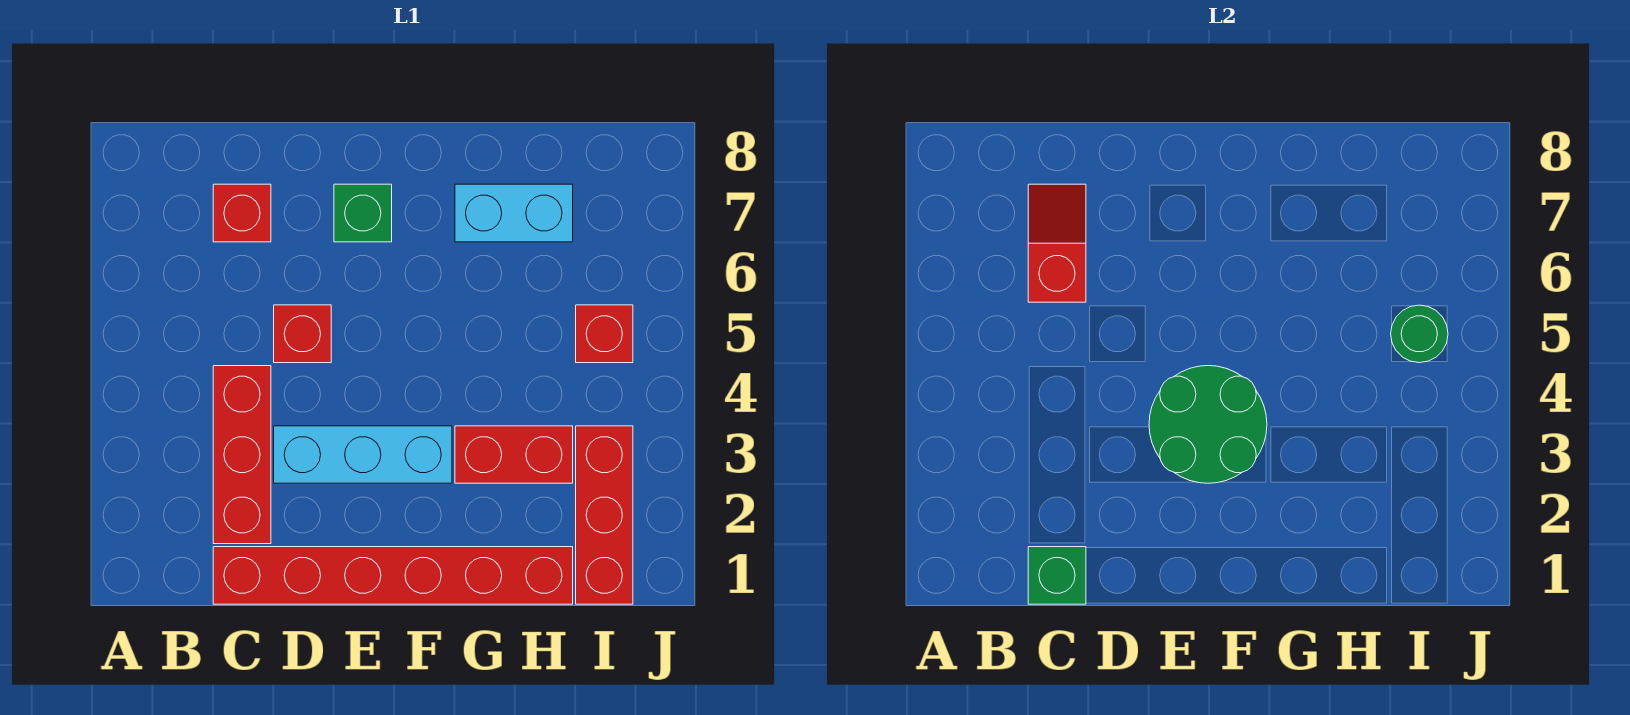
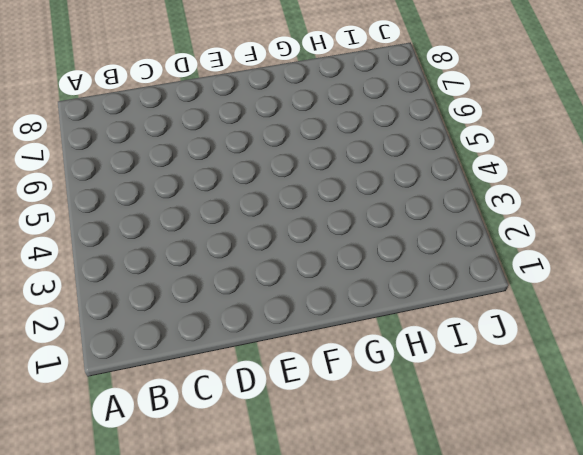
none -> red 1x6 brick [213,547,573,604]
none -> red 1x3 brick [213,366,271,544]
none -> red 1x1 brick [213,184,271,242]

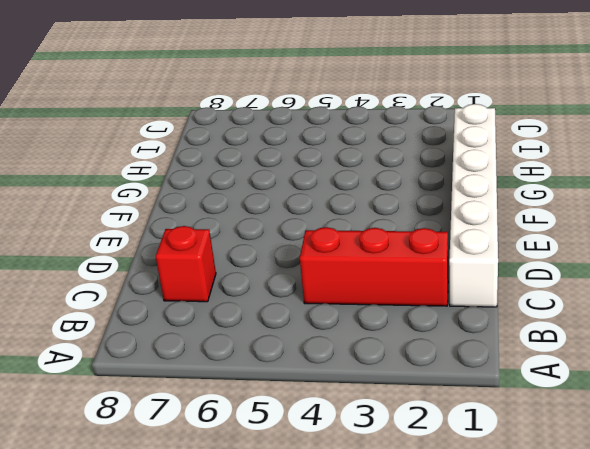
white 1x6 brick [449,104,498,307] -> red 1x6 brick [213,547,573,604]
none -> cyan 1x3 brick [274,426,452,483]
none -> red 1x1 brick [274,305,331,363]
none -> green 1x1 brick [334,184,392,242]

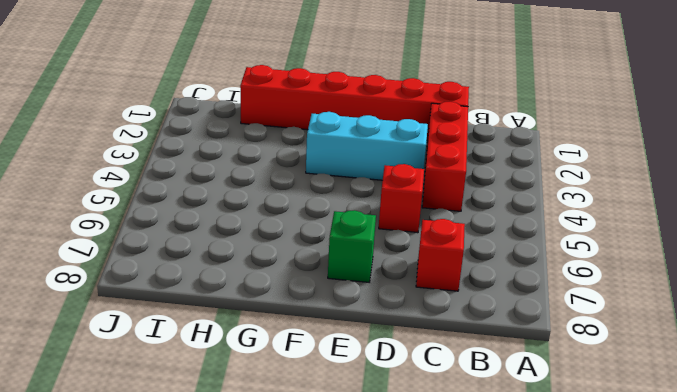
none -> red 1x2 brick [455,426,573,483]
none -> cyan 1x2 brick [455,184,573,242]
none -> red 1x3 brick [576,426,633,604]

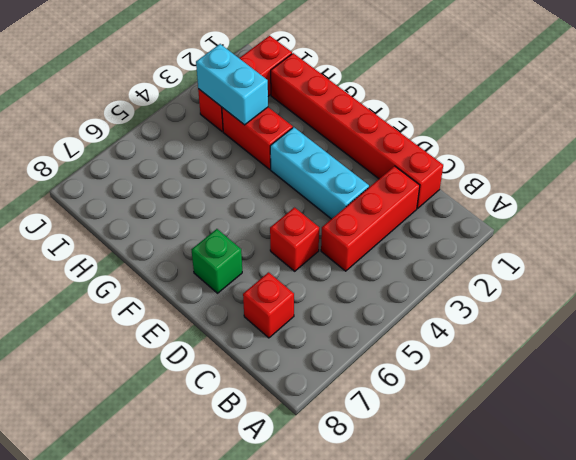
cyan 1x2 brick [196,44,268,125] -> cyan 1x2 brick moved to [455,184,573,242]
none -> red 1x1 brick [576,305,633,363]
none -> green 1x1 brick [1028,547,1086,604]
none -> red 1x2 slope [1028,184,1086,302]

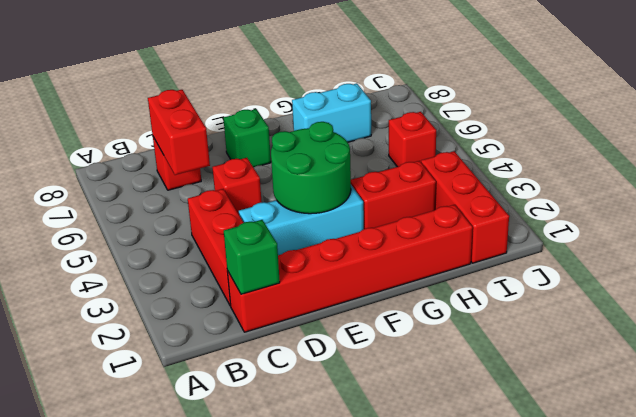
red 1x2 brick [148,90,210,175] -> red 1x2 slope [1028,184,1086,302]
none -> green 1x1 round brick [1391,305,1448,363]

